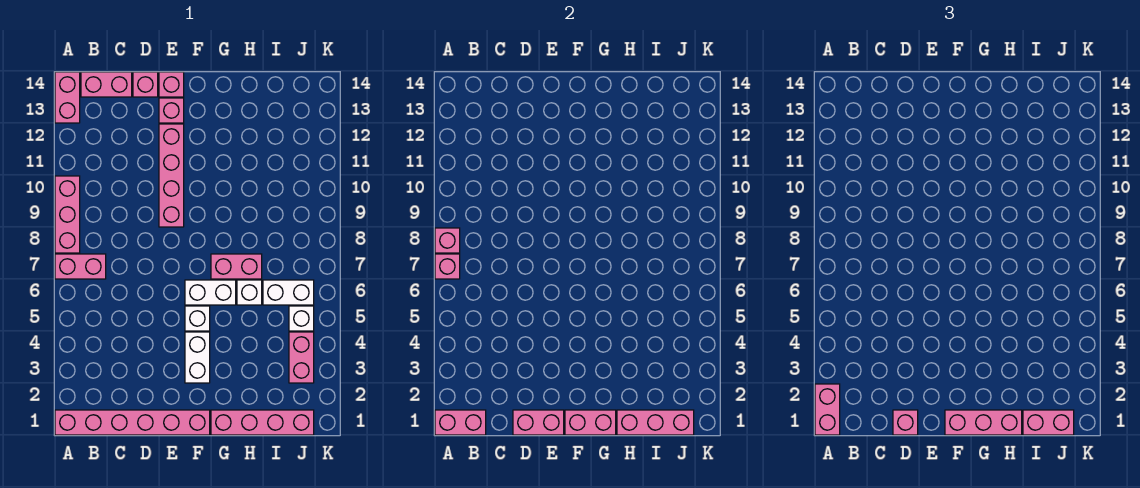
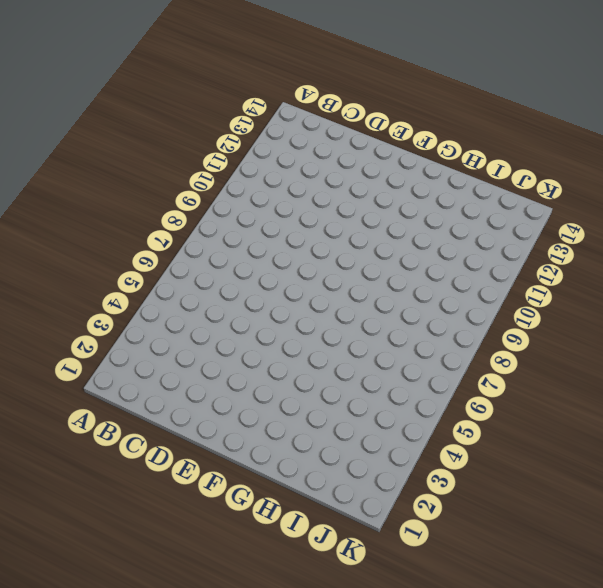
none -> pink 1x6 brick [55,410,210,435]
none -> pink 1x2 brick [55,254,106,279]
none -> pink 1x3 brick [55,176,80,253]

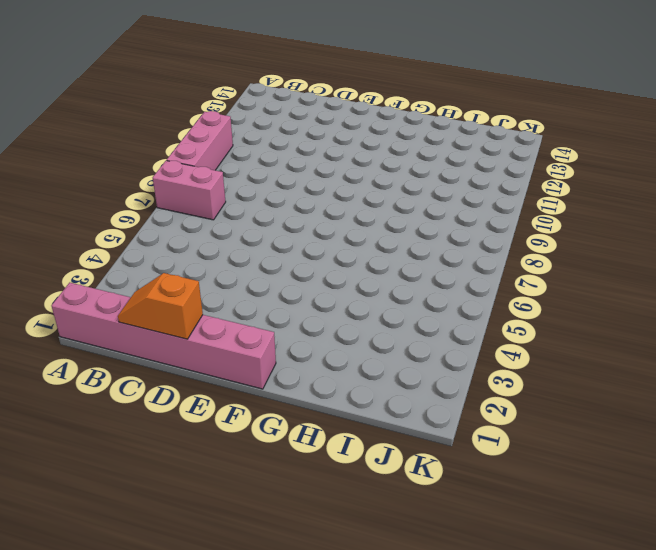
orange 1x2 slope [118,273,203,339] -> pink 1x2 brick [513,410,564,435]
none -> pink 1x2 brick [55,72,80,123]
none -> pink 1x2 brick [81,72,132,97]
none -> pink 1x1 brick [133,72,158,97]

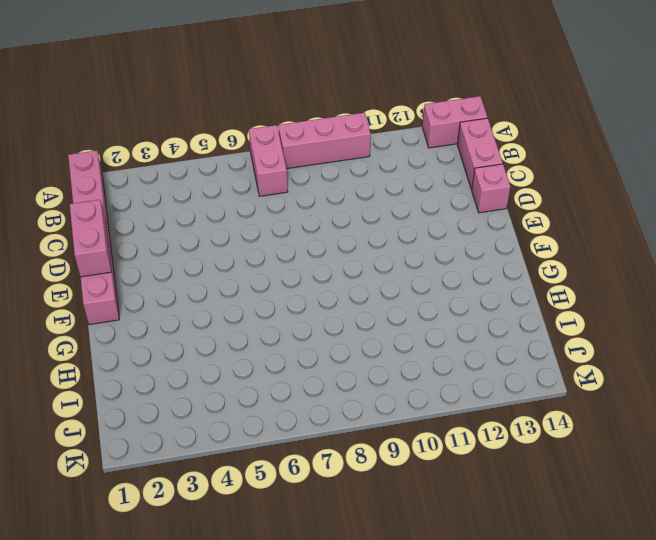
none -> pink 1x4 brick [159,124,184,227]
none -> pink 1x1 brick [159,98,184,123]
none -> pink 1x1 brick [159,72,184,97]

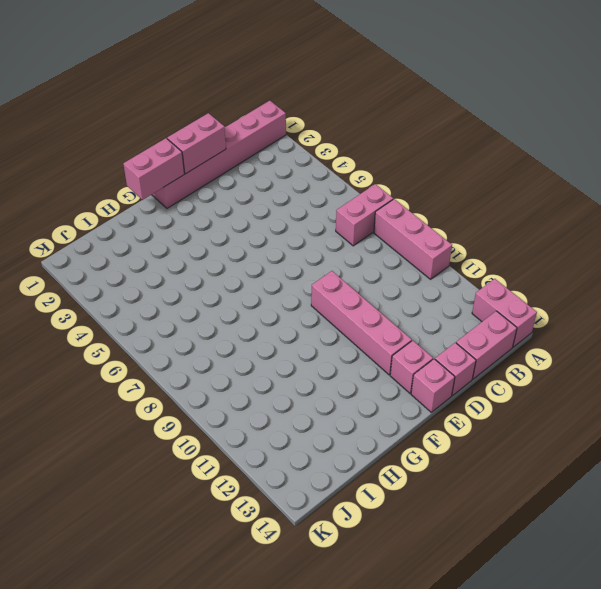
none -> white 1x2 brick [185,332,210,383]
none -> white 1x1 brick [185,306,210,331]
none -> white 1x2 brick [185,280,236,305]

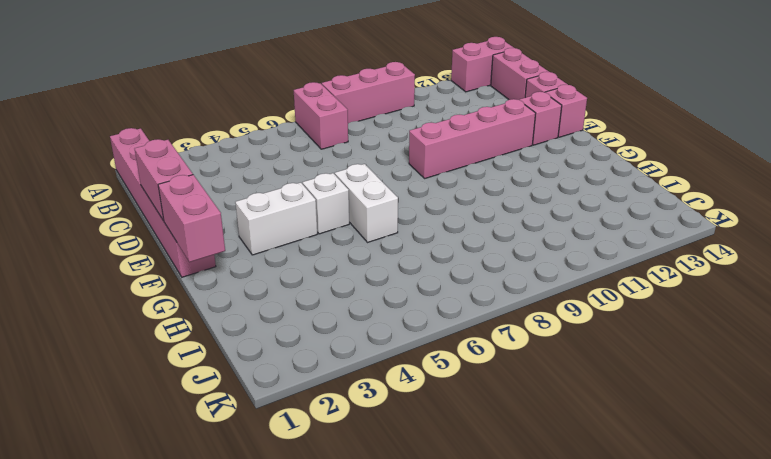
none -> pink 1x4 brick [211,410,314,435]
none -> pink 1x2 brick [211,254,262,279]
none -> white 1x1 brick [237,280,262,305]

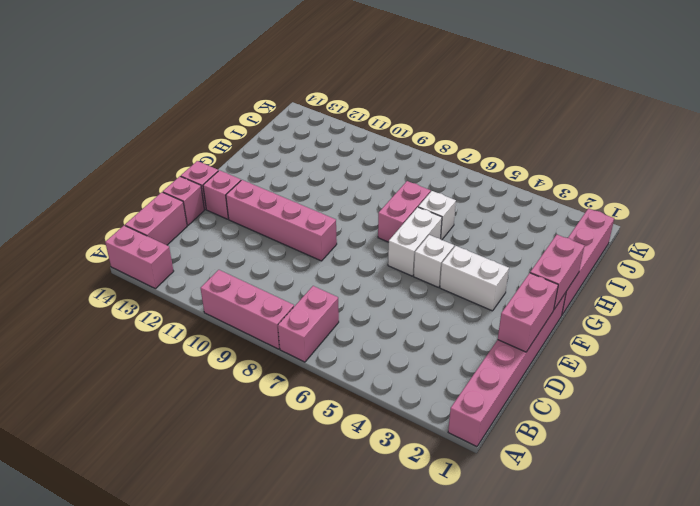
none -> white 1x2 brick [263,280,314,305]
none -> pink 1x2 brick [289,332,314,383]
none -> white 1x1 brick [289,306,314,331]

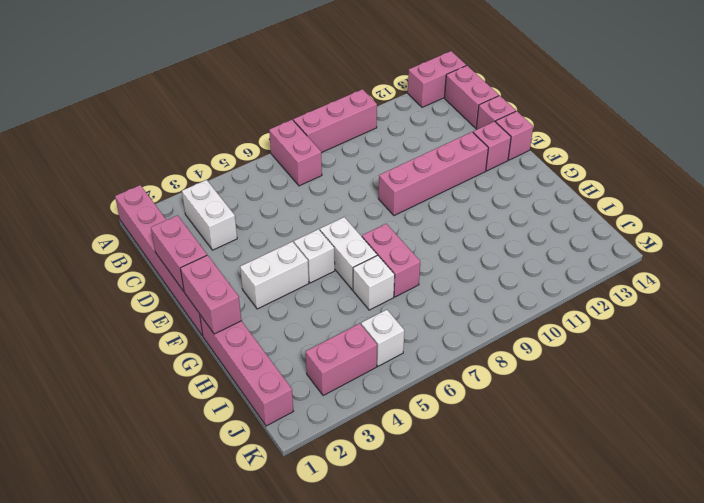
white 1x2 brick [182,180,237,250] -> white 1x2 brick moved to [263,280,314,305]
none -> pink 1x2 brick [435,410,486,435]
none -> pink 1x1 brick [435,254,460,279]
none -> pink 1x1 brick [435,228,460,253]

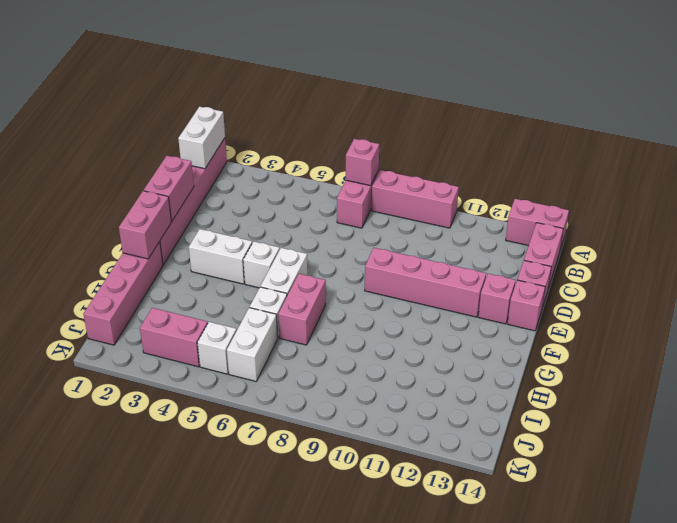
white 1x2 brick [178,107,225,169] -> pink 1x2 brick [435,410,486,435]
none -> pink 1x1 brick [435,228,460,253]
none -> pink 1x3 brick [617,410,694,435]
none -> pink 1x2 brick [815,384,840,435]

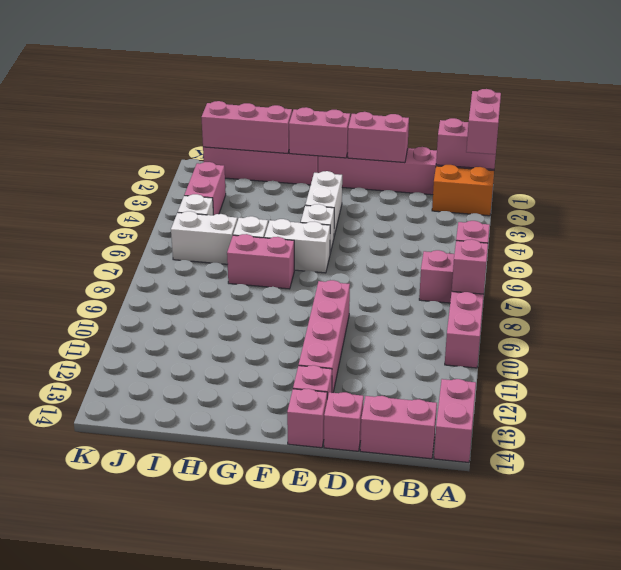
orange 1x2 brick [432,165,494,216] -> none
none -> pink 1x1 brick [893,410,918,435]
none -> pink 1x3 brick [945,410,1022,435]
none -> pink 1x2 brick [1023,410,1074,435]

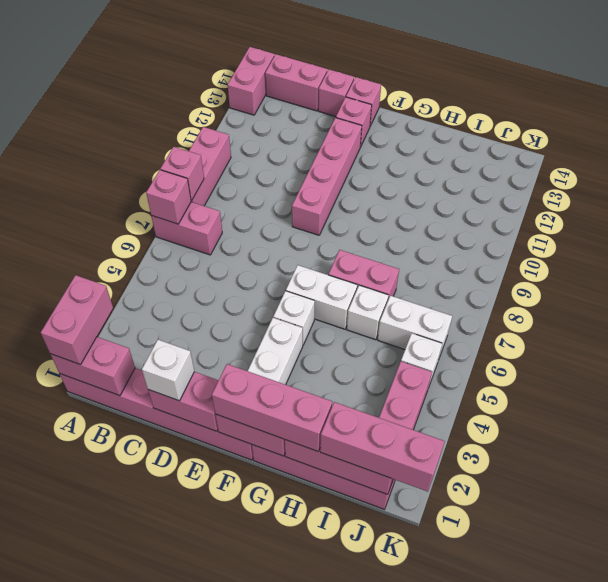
white 1x1 brick [142,340,194,401] -> pink 1x1 brick [893,410,918,435]
pink 1x3 brick [320,402,445,492] -> pink 1x2 brick [1023,410,1074,435]

